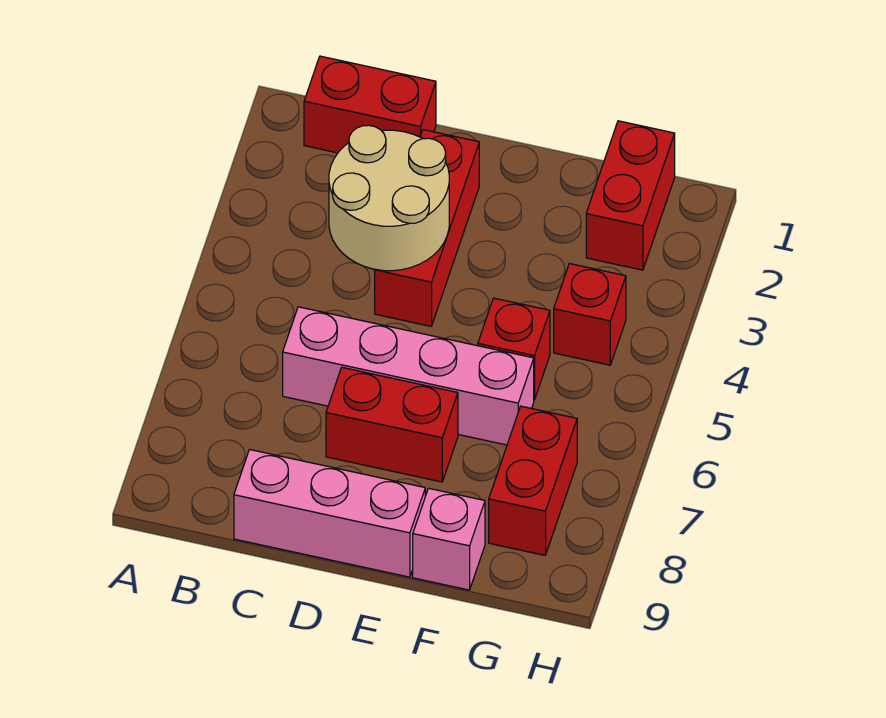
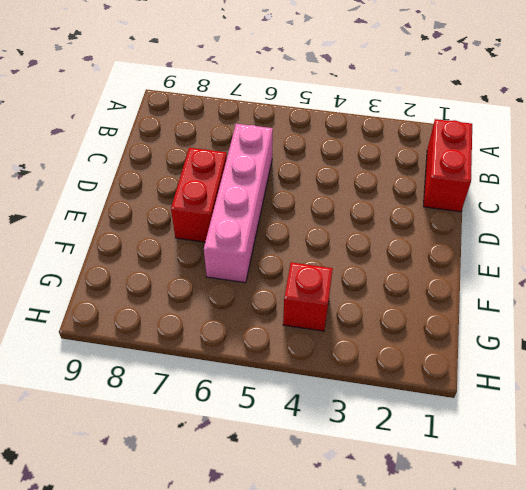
none -> pink 1x3 brick [234,450,425,577]
none -> red 1x3 brick [375,130,479,326]

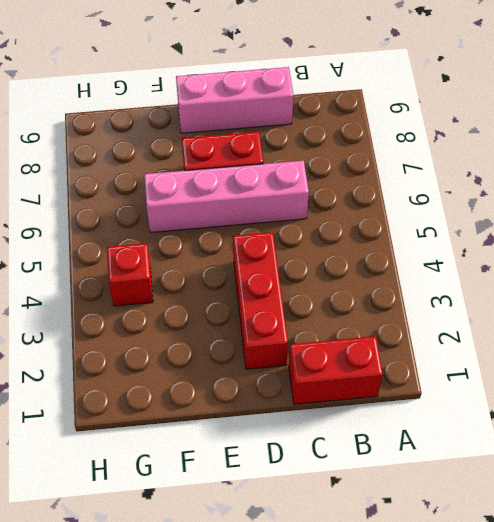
none -> red 1x1 brick [478,298,550,400]
none -> pink 1x1 brick [413,488,485,590]

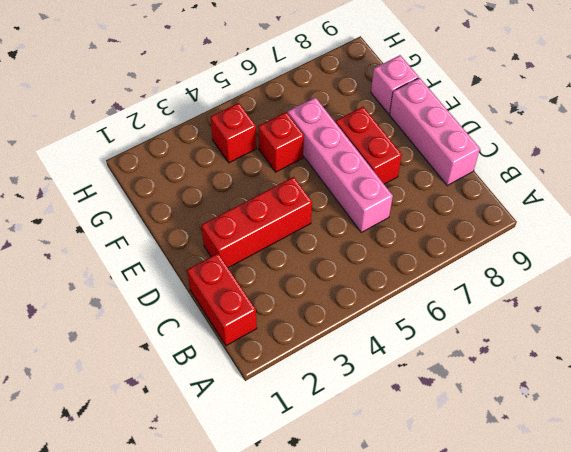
none -> red 1x2 brick [586,121,675,270]
none -> red 1x2 brick [489,406,577,555]

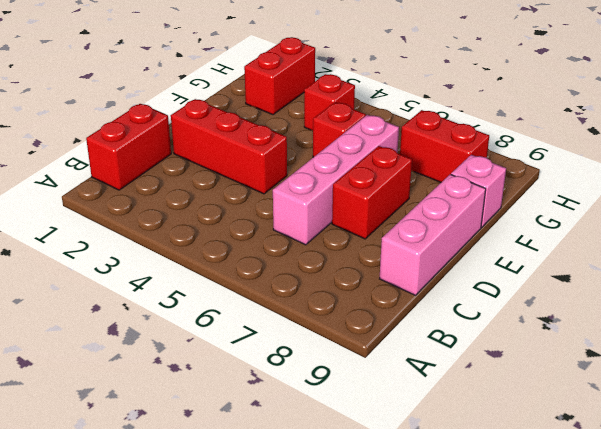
red 1x2 brick [244,37,315,115] -> red 1x2 brick turned to [586,121,675,270]
none -> tan 2x2 round brick [329,125,449,271]

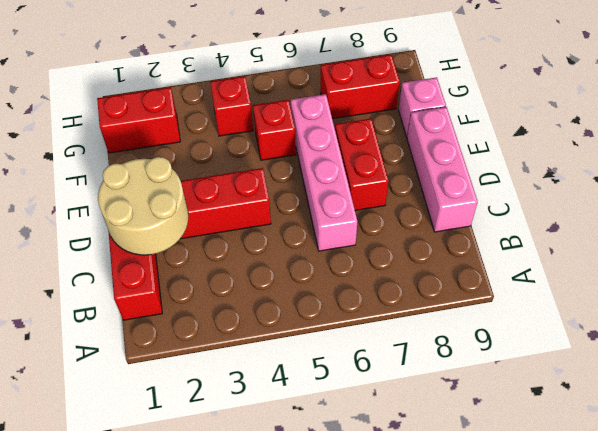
tan 2x2 round brick [98,157,188,255] -> tan 2x2 round brick moved to [329,125,449,271]

